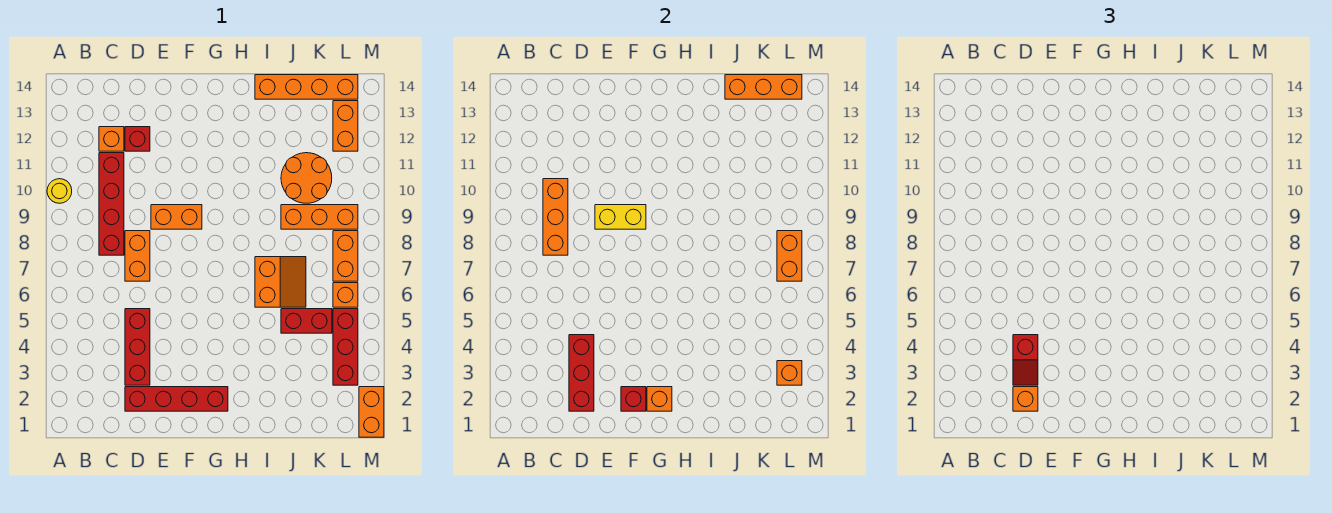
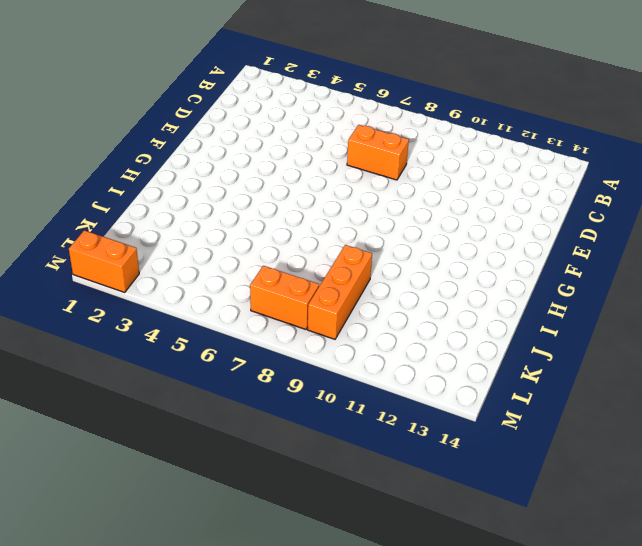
none -> yellow 1x1 round brick [47,179,72,203]
none -> red 1x4 brick [99,153,124,255]
none -> orange 1x1 brick [99,127,124,151]

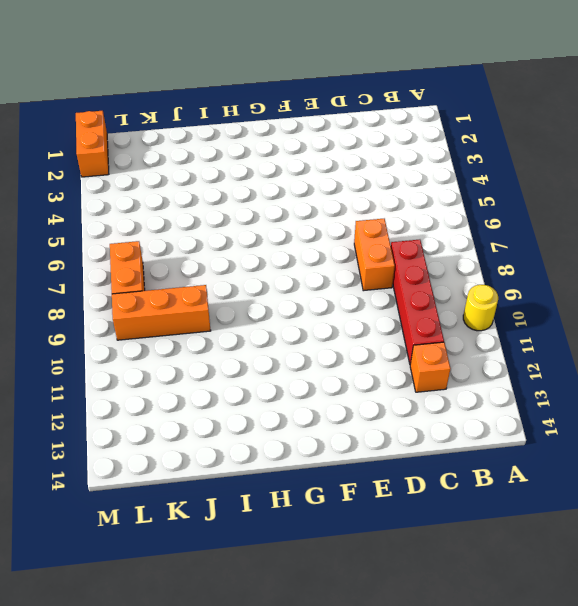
none -> red 1x4 brick [125,387,228,411]
none -> red 1x3 brick [125,309,150,385]
none -> red 1x1 brick [125,127,150,151]

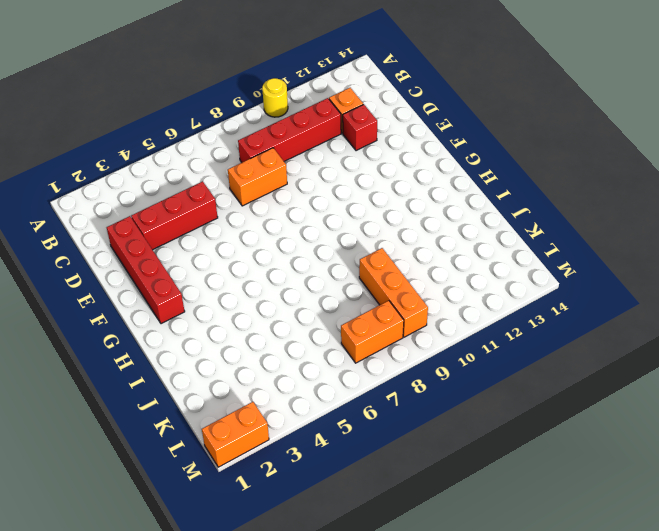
none -> orange 1x2 brick [151,205,202,229]
none -> orange 2x2 slope [255,257,306,307]
none -> orange 1x4 brick [255,75,358,99]

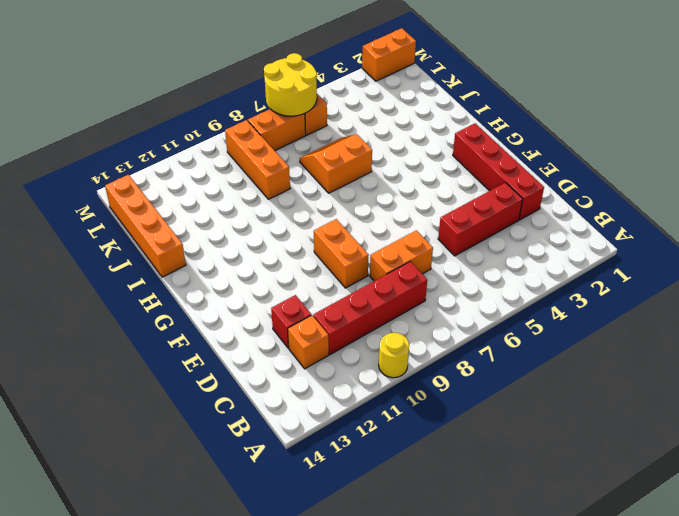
yellow 2x2 round brick [264,53,317,116] -> orange 1x2 brick [777,231,802,281]
none -> red 1x2 brick [281,309,332,333]
none -> orange 2x2 round brick [281,153,332,203]
none -> red 1x3 brick [333,309,358,385]

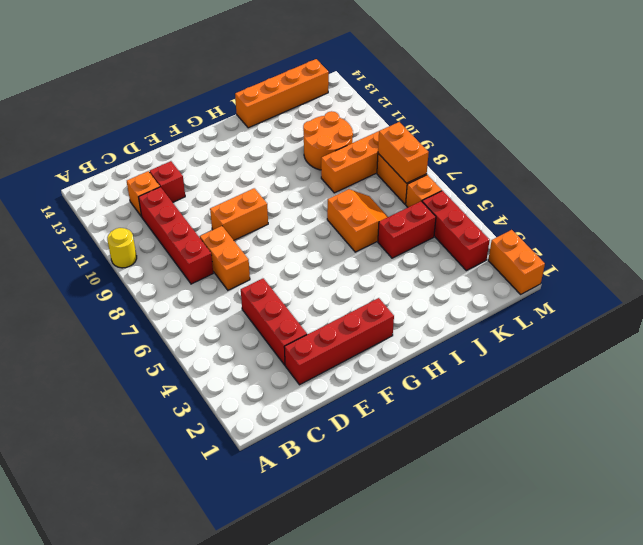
none -> orange 1x2 brick [333,101,358,151]
none -> orange 1x3 brick [543,179,568,255]
none -> red 1x3 brick [569,335,594,411]

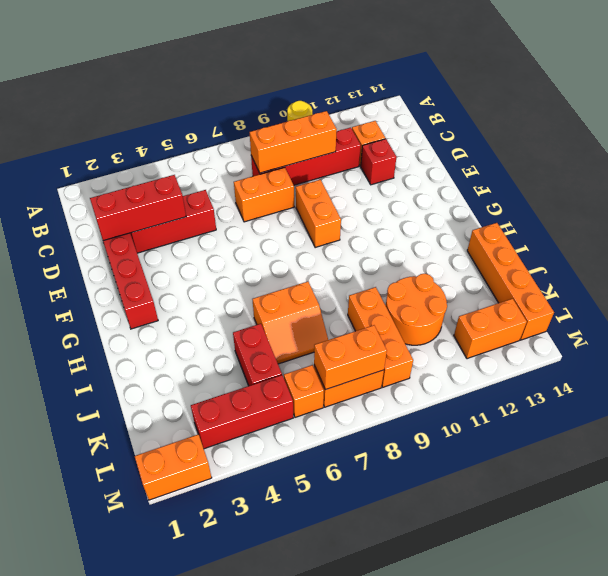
none -> yellow 1x2 brick [595,205,646,229]
none -> red 1x1 brick [621,387,646,411]
none -> orange 1x1 brick [647,387,672,411]

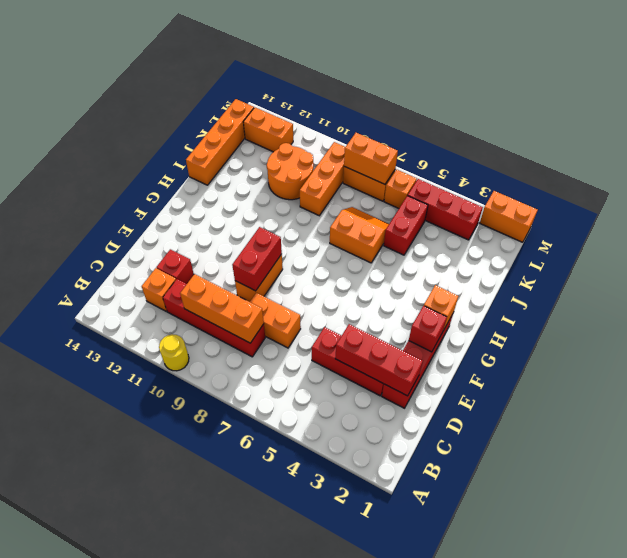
red 1x2 brick [232,227,282,291] -> yellow 1x2 brick [595,205,646,229]
none -> orange 1x3 brick [725,75,802,99]
none -> orange 1x1 brick [777,361,802,385]
none -> orange 1x1 brick [1013,387,1038,411]

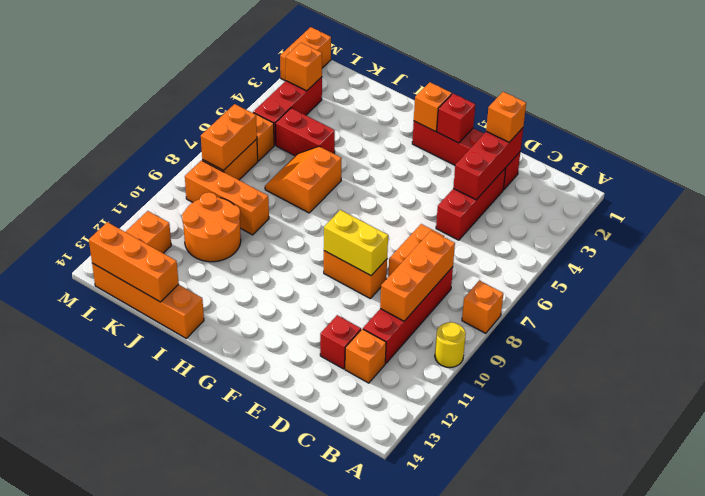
orange 1x1 brick [462,280,503,333] -> none
none -> red 1x2 slope [1013,335,1038,385]

